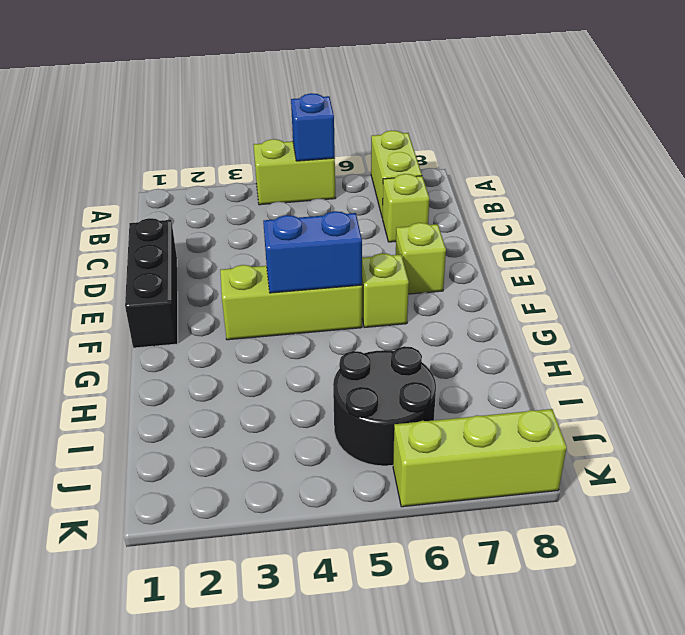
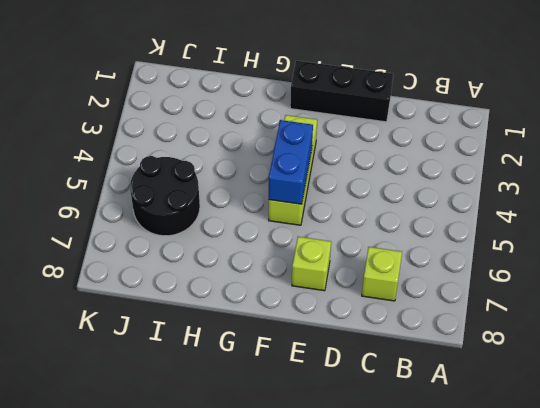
none -> lime 1x2 brick [254,139,336,205]
none -> lime 1x2 brick [371,130,422,218]

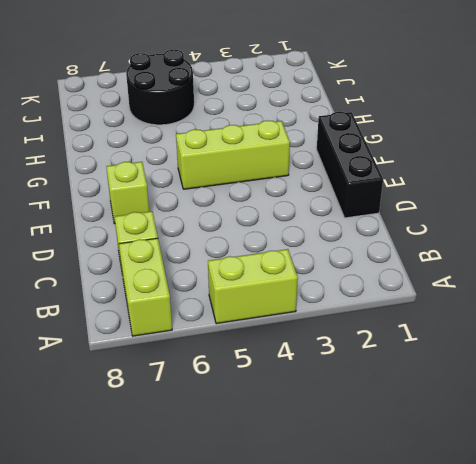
none -> lime 1x1 brick [362,253,409,328]
none -> lime 1x3 brick [393,409,567,507]

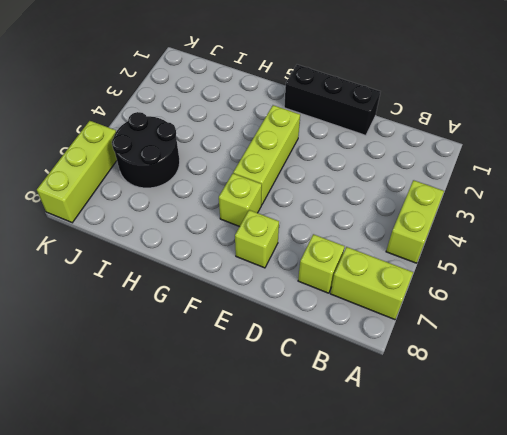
none -> blue 1x1 brick [291,93,335,161]
none -> blue 1x2 brick [263,211,362,293]

